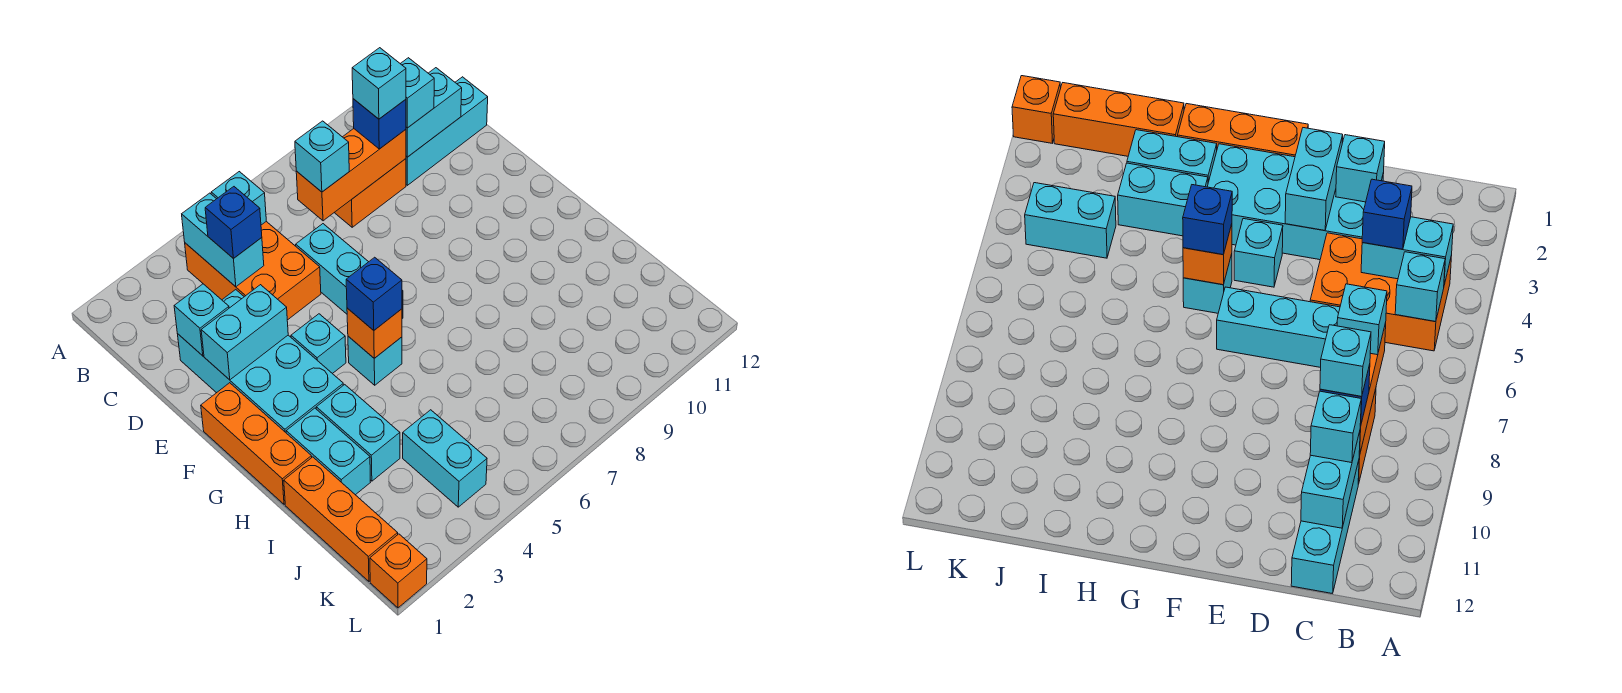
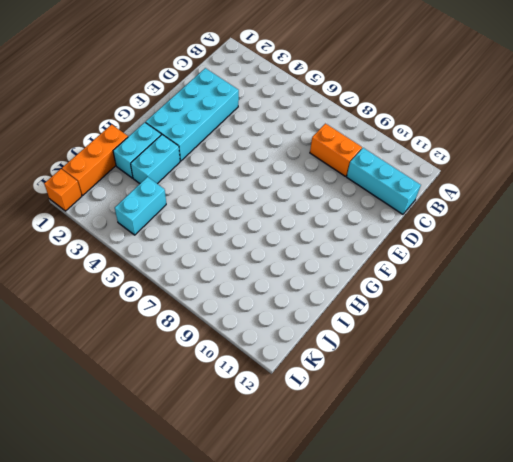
none -> orange 2x3 brick [185,222,321,320]
none -> cyan 1x3 brick [296,224,403,319]
none -> orange 1x3 brick [201,383,312,504]

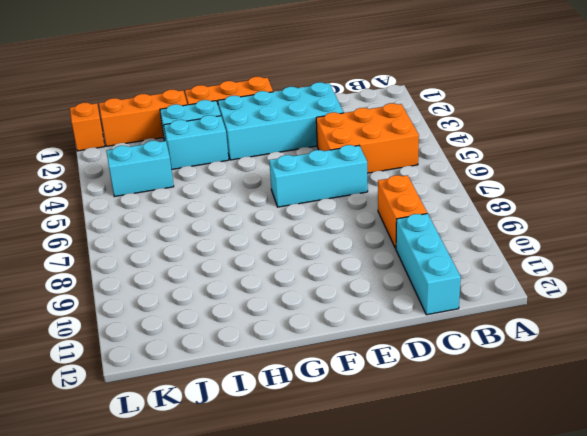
none -> cyan 1x1 brick [291,314,346,374]
none -> cyan 1x1 brick [348,336,402,385]
none -> cyan 1x2 brick [182,193,264,287]

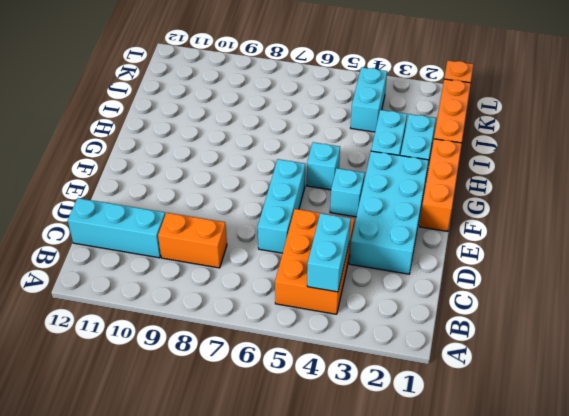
none -> cyan 1x1 brick [211,172,266,225]
none -> orange 1x3 brick [296,129,406,221]
none -> cyan 1x2 brick [406,68,462,157]

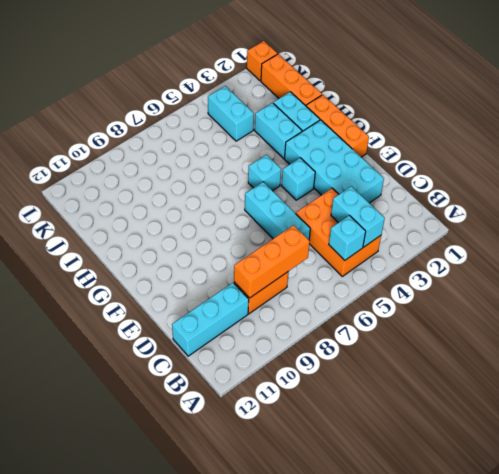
none -> cyan 1x2 brick [406,68,462,157]
none -> cyan 1x1 brick [174,284,229,356]
none -> cyan 1x2 brick [201,285,288,380]

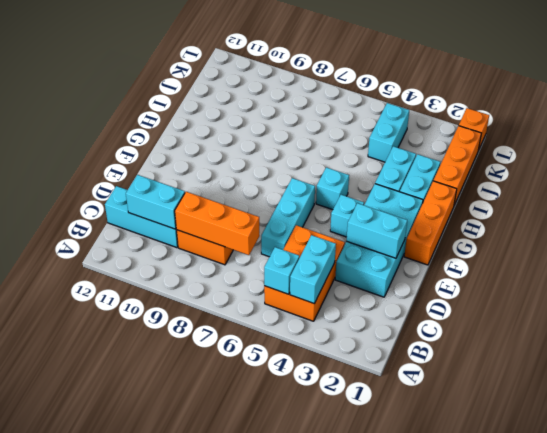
none -> cyan 1x1 brick [174,284,229,356]
none -> orange 1x1 brick [347,308,402,358]
none -> blue 1x1 brick [205,187,262,259]

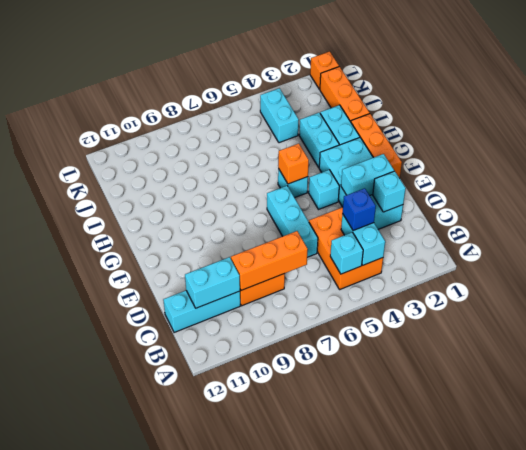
none -> cyan 1x1 brick [295,121,349,192]
none -> blue 1x1 brick [353,99,406,149]
none -> cyan 1x1 brick [400,58,434,128]

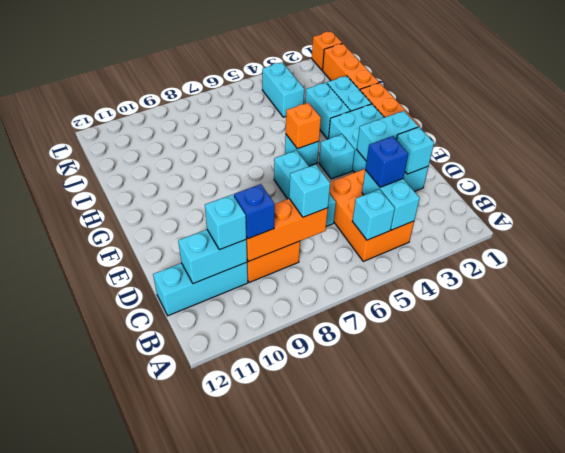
none -> blue 1x1 brick [346,257,402,330]
none -> cyan 1x1 brick [352,48,406,119]

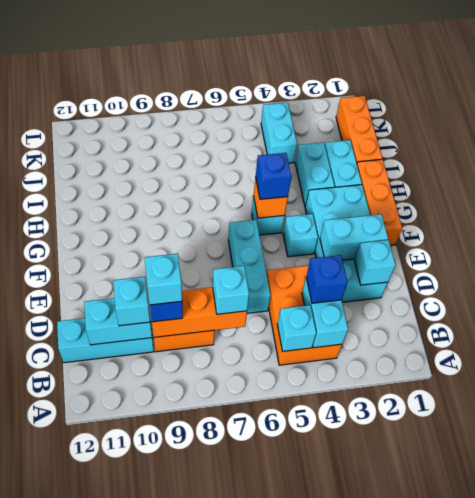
none -> orange 1x1 brick [370,534,427,608]

